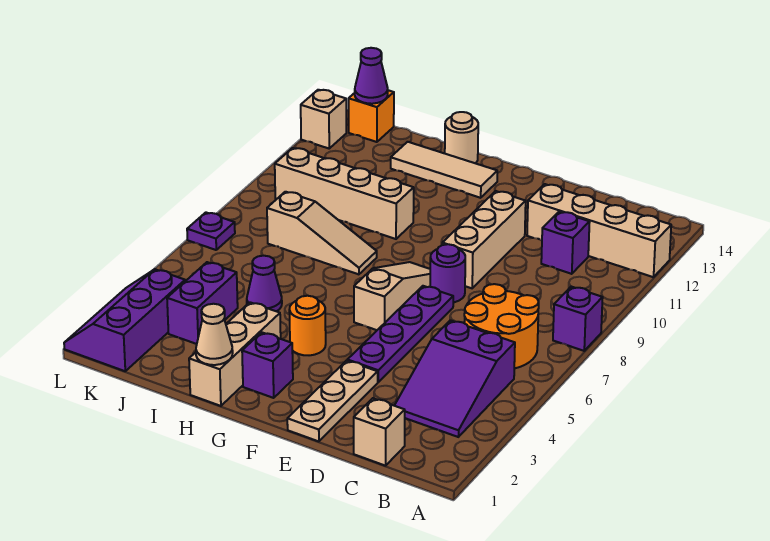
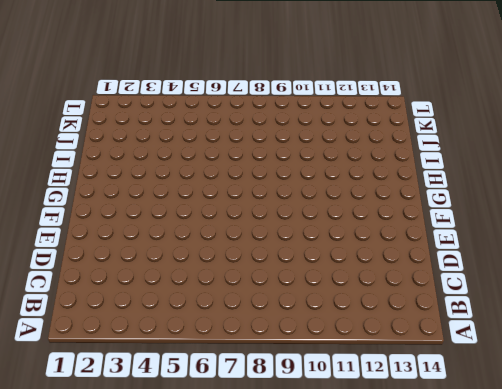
none -> purple 1x1 brick [553,287,603,351]
none -> tan 1x4 brick [527,184,671,277]
none -> purple 2x3 slope [394,320,515,437]

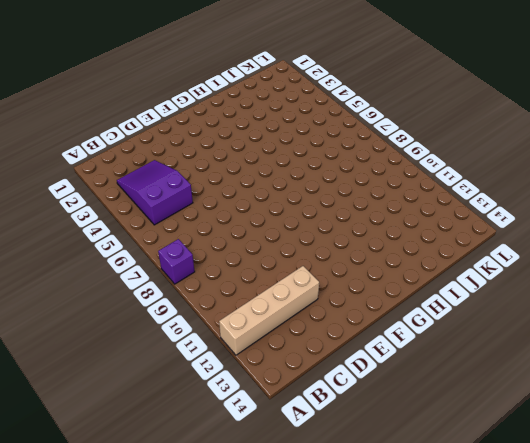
none -> orange 2x2 round brick [464,284,539,368]
none -> tan 1x1 brick [354,398,405,466]
none -> purple 1x1 brick [541,212,590,274]

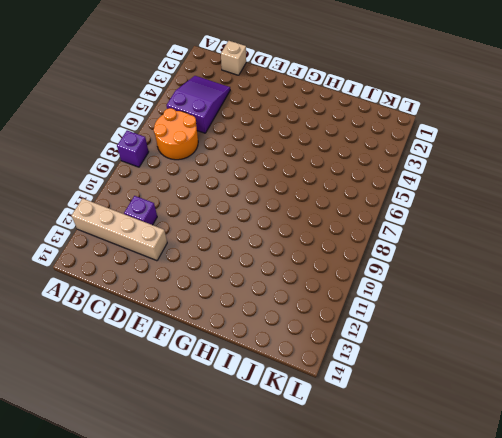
none -> tan 1x3 plate [287,361,378,441]
none -> purple 1x4 plate [347,286,453,382]
none -> purple 1x1 round brick [430,244,465,302]

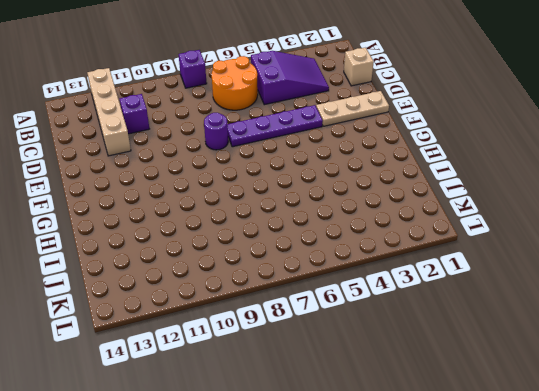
none -> tan 1x3 brick [442,191,526,288]
none -> tan 1x3 slope [354,262,430,330]
none -> purple 1x1 brick [242,332,293,398]

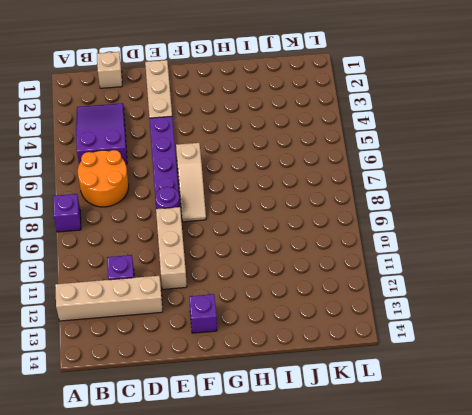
purple 1x1 brick [189,294,217,333] -> purple 1x1 brick moved to [242,332,293,398]
none -> orange 1x1 round brick [289,296,326,355]
none -> tan 1x3 tile [391,142,497,198]
none -> tan 1x3 brick [189,302,281,406]

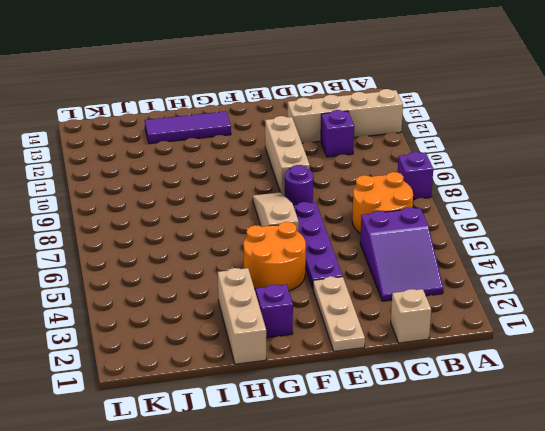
orange 2x2 round brick [244,222,306,291] -> orange 1x1 round brick [289,296,326,355]
purple 1x3 tile [145,111,231,144] -> tan 1x3 tile [391,142,497,198]
none -> tan 1x3 slope [267,192,377,274]
none -> tan 1x4 brick [275,148,414,239]
none -> tan 1x1 round brick [445,112,478,163]

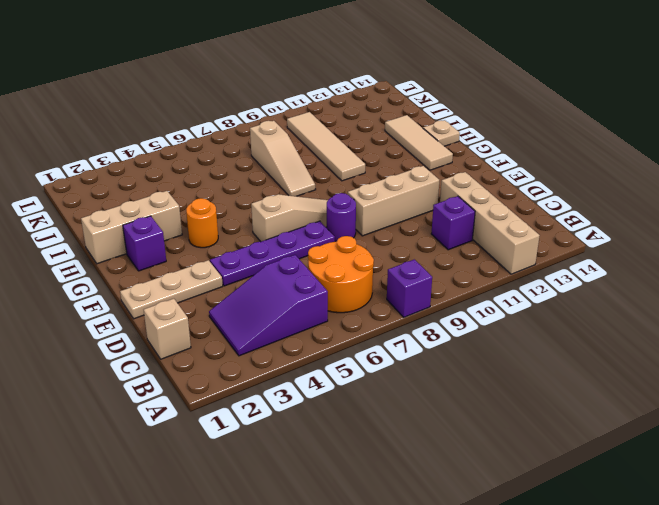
tan 1x4 tile [287,112,365,181] -> tan 1x4 brick [275,148,414,239]
tan 1x1 plate [423,120,460,146] -> tan 1x1 round brick [445,112,478,163]
none -> purple 1x1 cone [247,256,282,311]
none -> purple 1x2 brick [167,262,238,344]
none -> purple 2x3 slope [64,269,185,371]

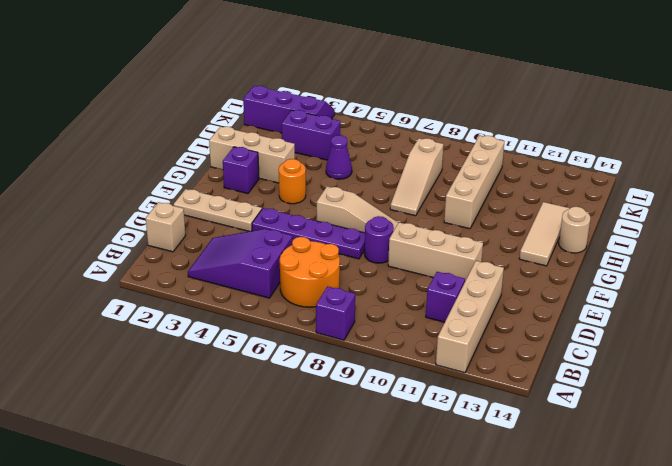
none -> orange 1x1 brick [349,90,394,142]
none -> purple 1x1 plate [187,213,235,250]
none -> tan 1x1 brick [301,90,346,148]

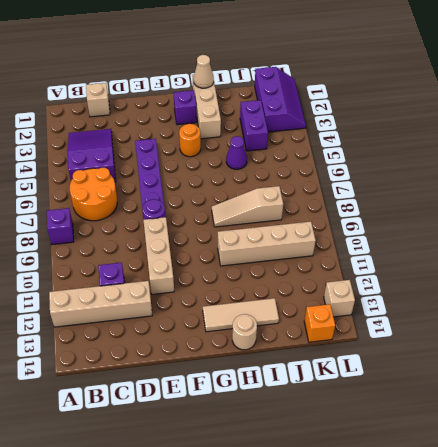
none -> tan 1x3 plate [287,361,378,441]
none -> tan 1x3 slope [354,262,430,330]
none -> purple 1x1 plate [187,213,235,250]

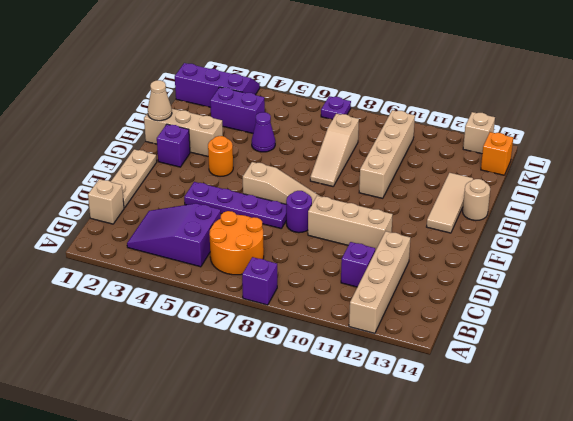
tan 1x3 plate [111,149,157,208] -> tan 1x3 plate turned to [287,361,378,441]
none -> purple 1x1 cone [355,48,388,104]

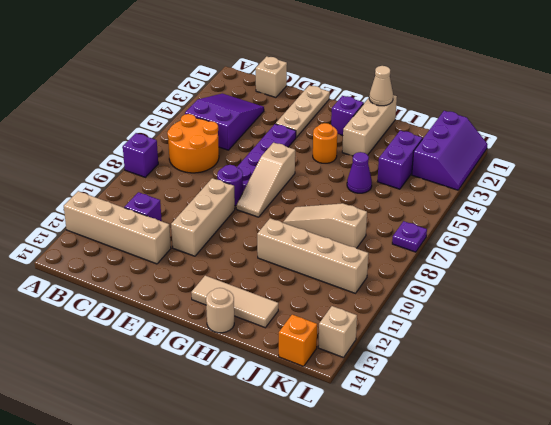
none -> purple 1x1 cone [355,48,388,104]

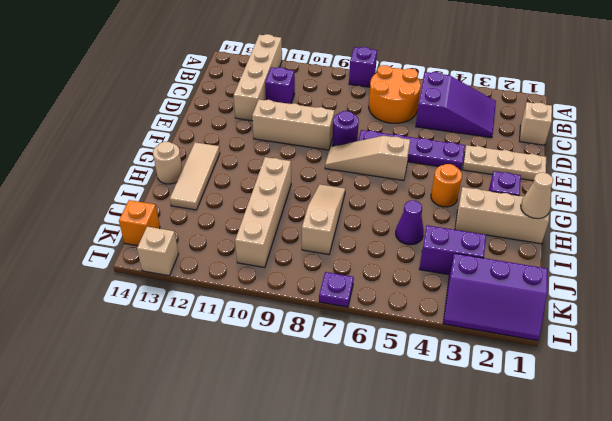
none -> purple 1x1 cone [355,48,388,104]

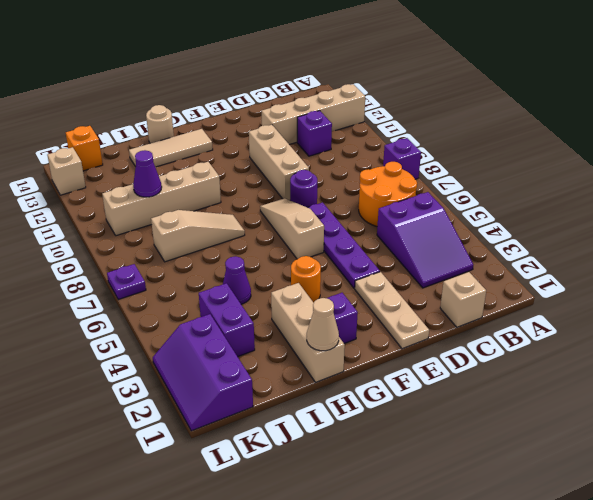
purple 1x1 cone [133,150,162,197] -> purple 1x1 cone moved to [355,48,388,104]

